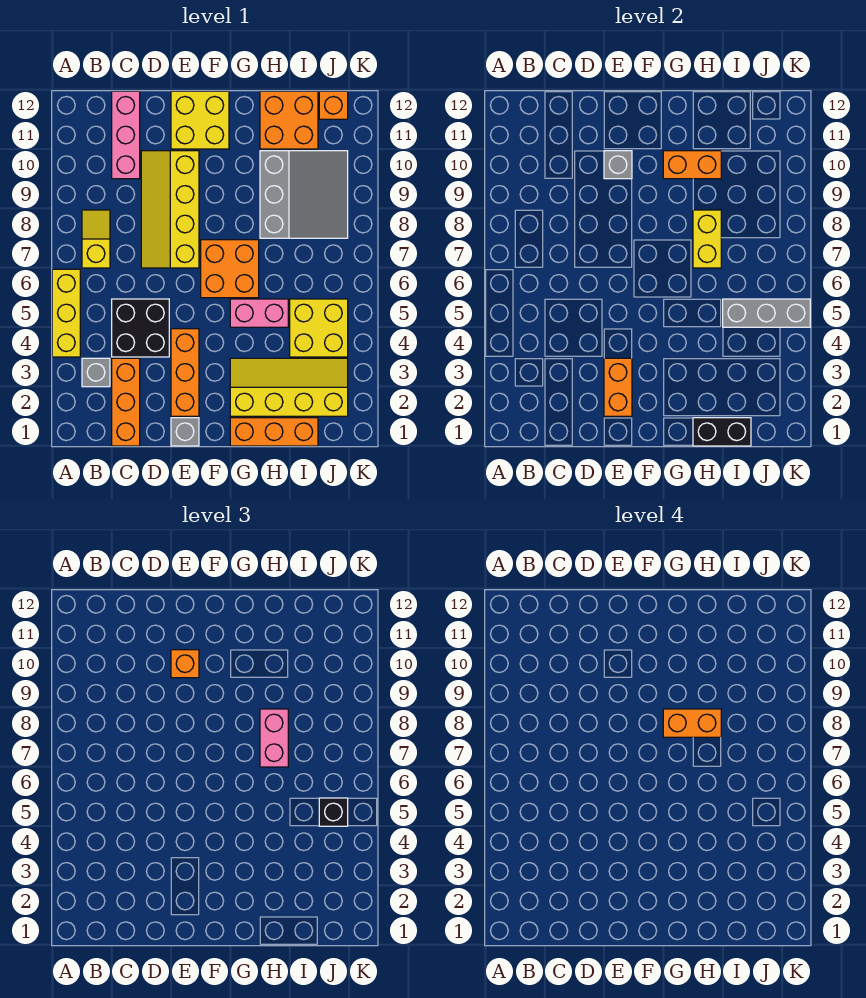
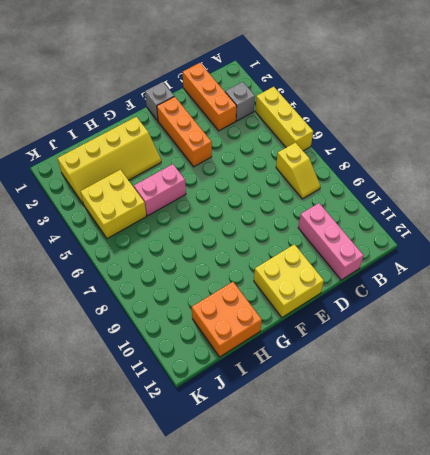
none -> black 2x2 brick [112,299,169,357]
none -> yellow 2x4 slope [141,151,199,268]
none -> orange 2x2 brick [201,240,259,298]

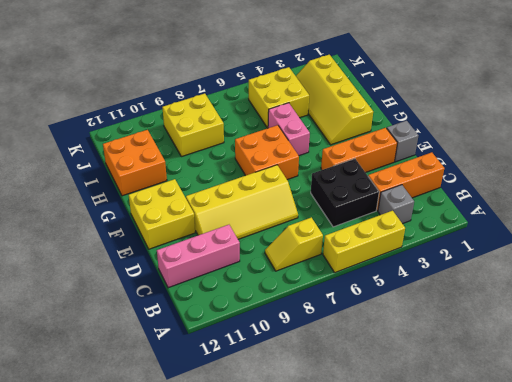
yellow 2x2 brick [162,94,224,157] -> grey 3x3 slope [260,151,348,238]
none -> orange 1x3 brick [230,418,318,446]
none -> orange 1x1 brick [319,91,348,119]
none -> orange 1x2 brick [604,358,632,416]

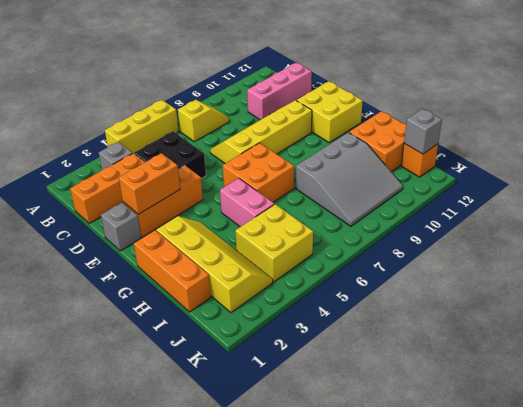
grey 1x1 brick [404,109,442,154] -> grey 1x1 brick moved to [604,151,632,179]
none -> orange 1x2 brick [663,151,721,179]
none -> black 1x2 brick [693,418,751,446]
none -> yellow 1x2 brick [693,210,721,268]

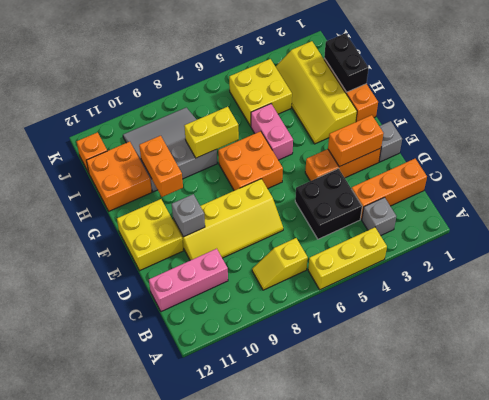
none -> grey 1x3 brick [723,299,810,327]
none -> orange 1x1 brick [171,650,199,678]
none -> pink 1x2 brick [260,709,288,767]

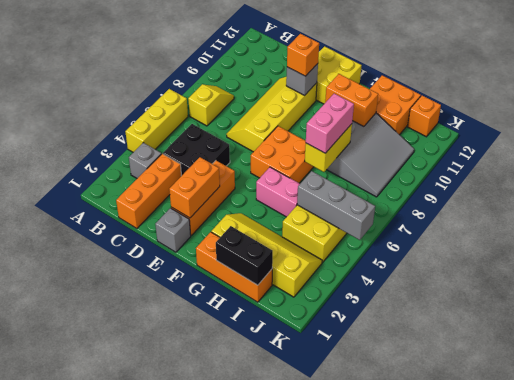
none -> pink 1x3 brick [112,91,140,179]
none -> black 1x1 brick [319,798,348,826]
none -> orange 1x2 brick [663,709,721,737]

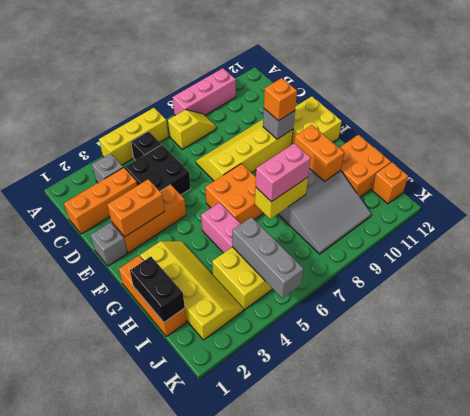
pink 1x3 brick [173,68,236,115] -> pink 1x3 brick moved to [112,91,140,179]
black 1x1 brick [131,131,161,160] -> black 1x1 brick moved to [319,798,348,826]
none -> orange 1x2 brick [663,709,721,737]

